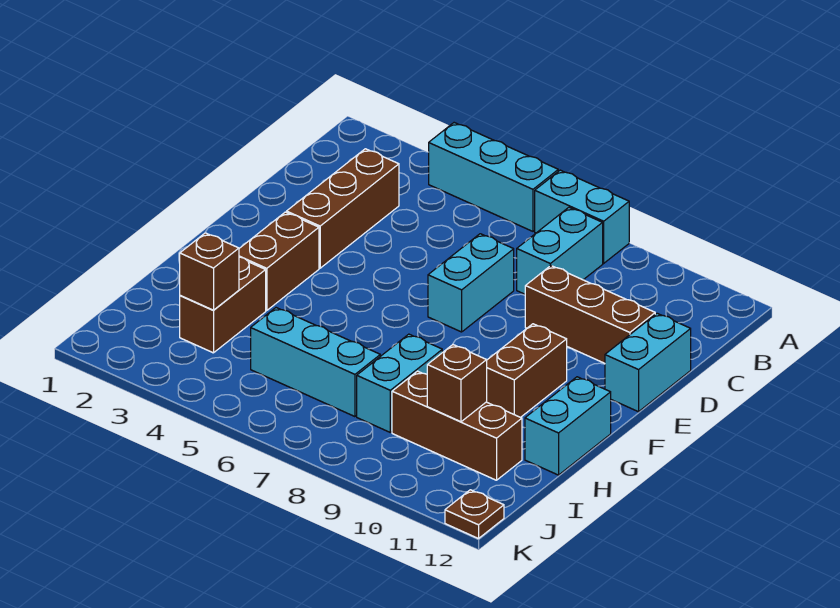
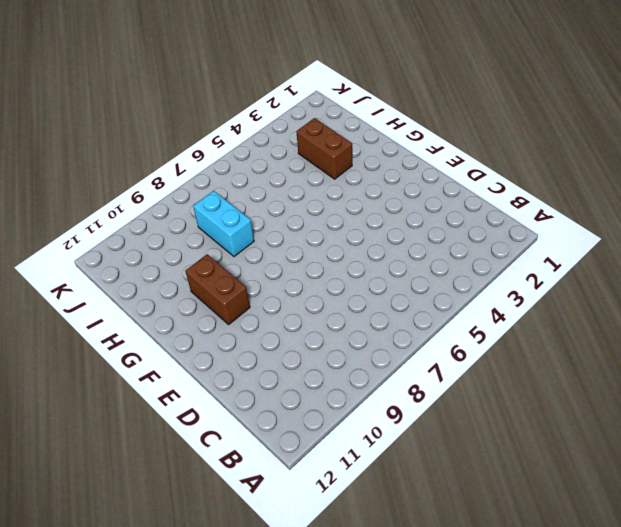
none -> cyan 1x3 brick [429,123,558,231]
none -> cyan 1x2 brick [535,170,629,263]
none -> cyan 1x2 brick [517,207,603,294]

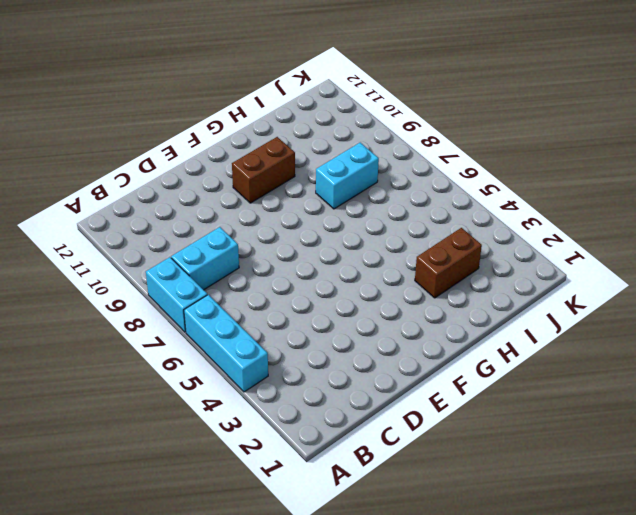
none -> brown 1x3 brick [287,149,399,268]
none -> cyan 1x2 brick [428,234,514,332]
none -> brown 1x3 brick [525,266,655,363]

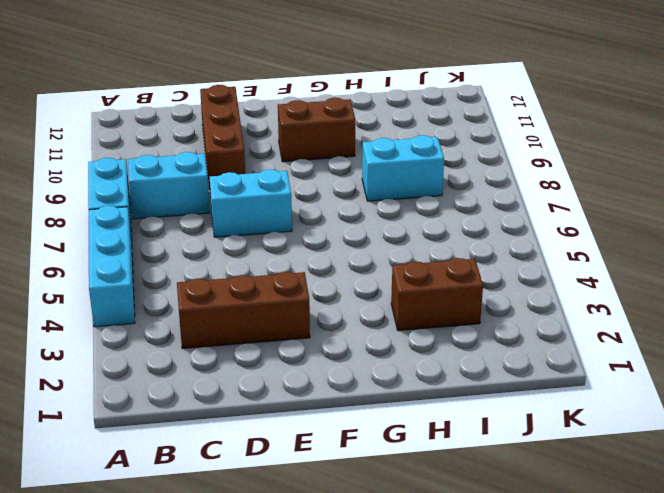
none -> cyan 1x2 brick [605,313,691,412]
none -> brown 1x2 brick [239,212,319,311]
none -> cyan 1x2 brick [525,377,611,475]

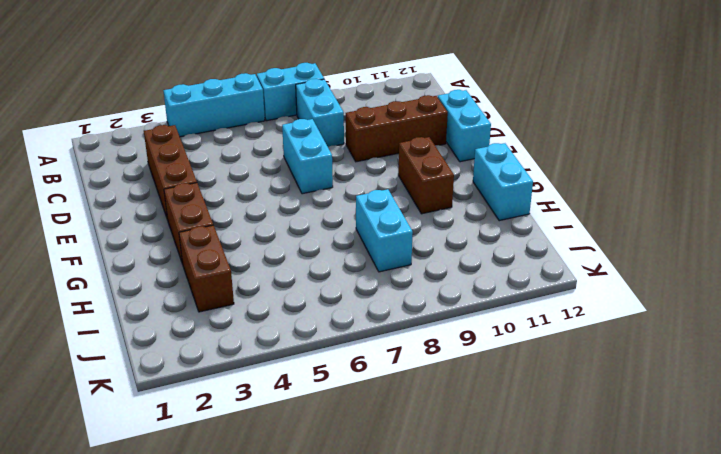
none -> cyan 1x3 brick [251,308,380,417]
none -> brown 1x3 brick [392,371,522,480]
none -> brown 1x1 plate [445,490,504,539]

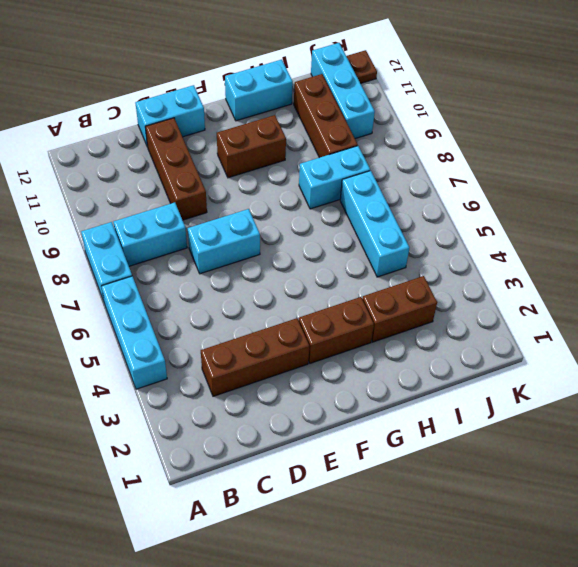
cyan 1x3 brick [311,43,375,139] -> none
none -> brown 1x1 brick [180,233,239,310]
none -> brown 1x1 brick [427,345,487,422]

